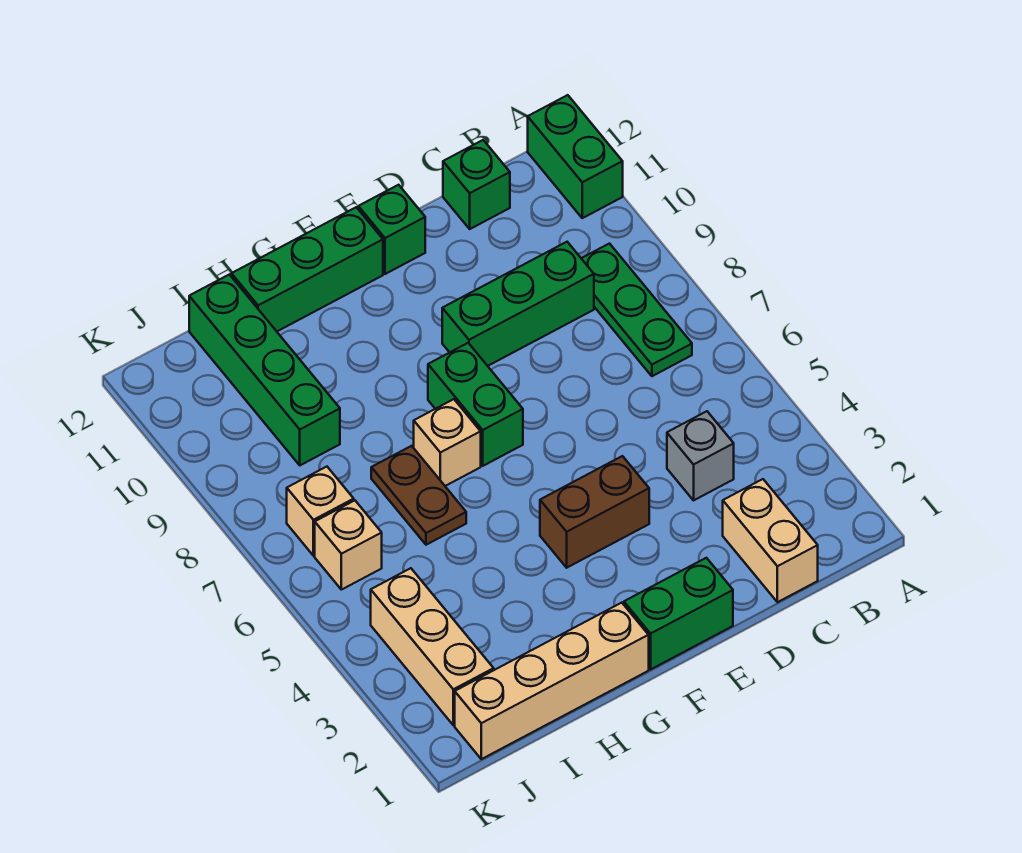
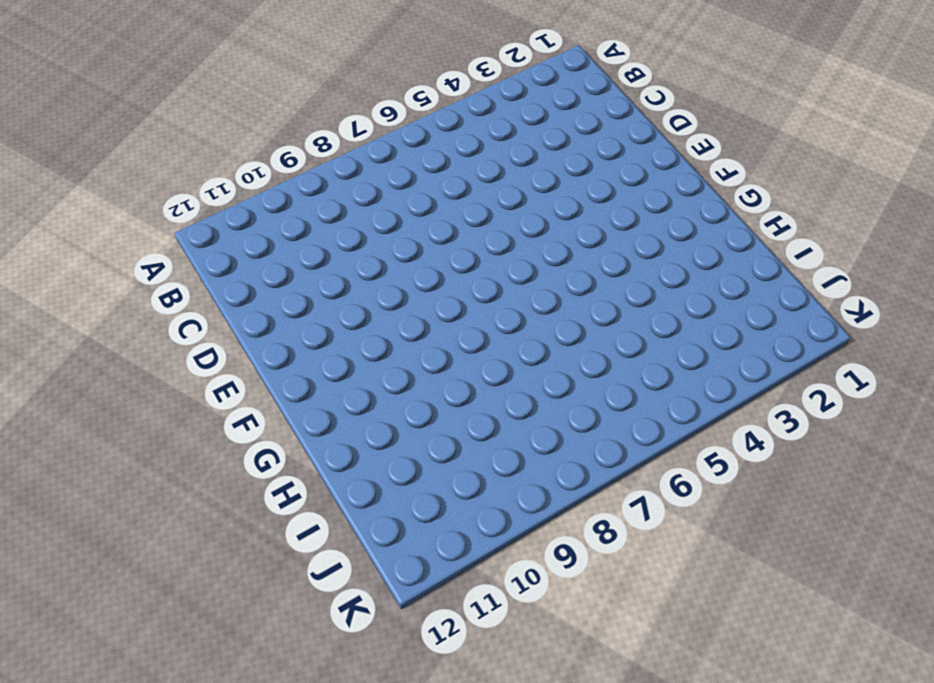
none -> green 1x2 brick [528,95,623,218]
none -> green 1x3 plate [581,244,692,376]
none -> tan 1x2 brick [723,479,818,602]

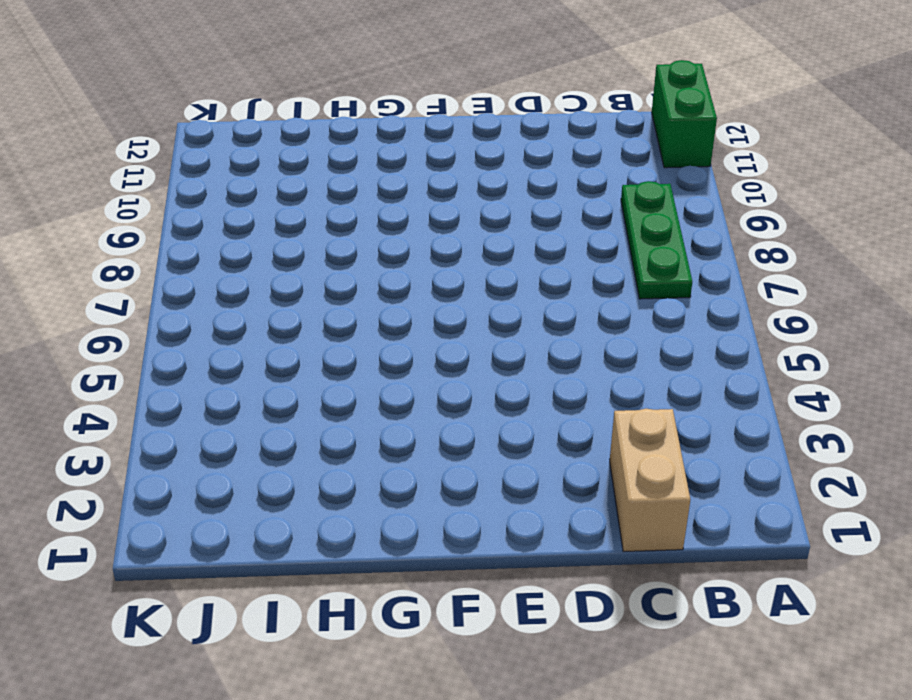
none -> grey 1x1 brick [667,411,734,500]
none -> green 1x3 brick [442,242,594,366]
none -> green 1x1 brick [443,140,510,229]

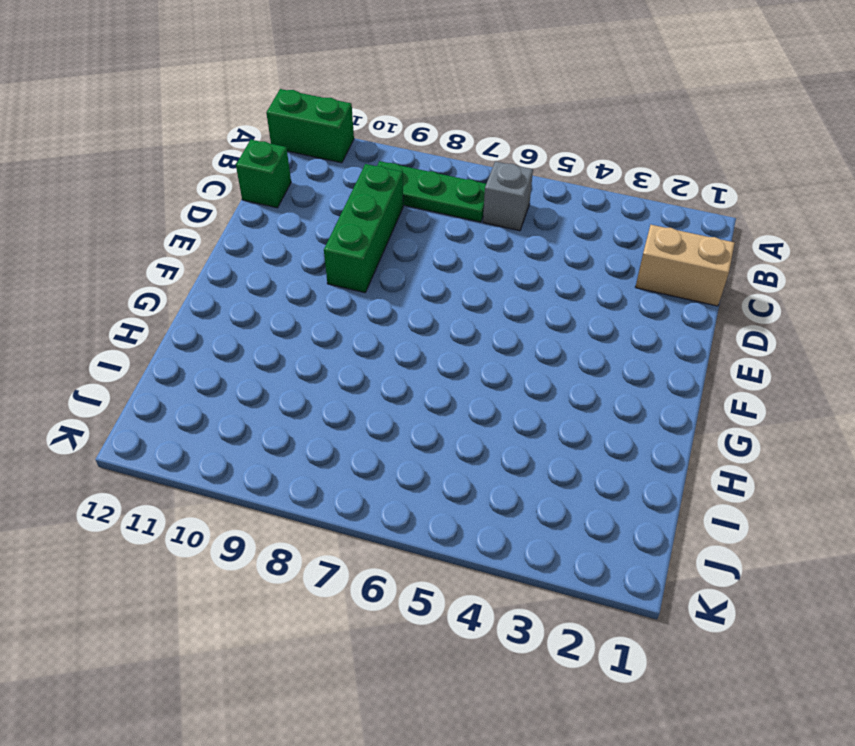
grey 1x1 brick [483,161,533,231] -> grey 1x1 brick moved to [667,411,734,500]
none -> green 1x2 brick [624,558,733,669]
none -> brown 1x2 brick [540,456,649,568]
none -> green 1x1 brick [358,185,425,274]

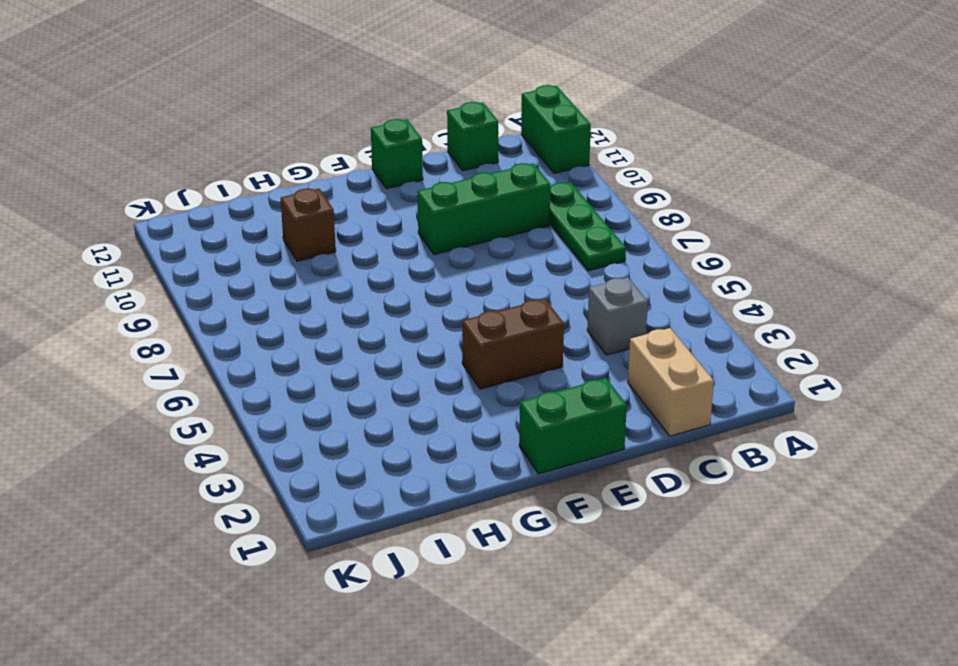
brown 1x1 brick [281,189,336,261] -> none
none -> green 1x2 brick [428,343,523,466]
none -> green 1x3 brick [232,207,383,331]
none -> tan 1x4 brick [455,603,649,759]

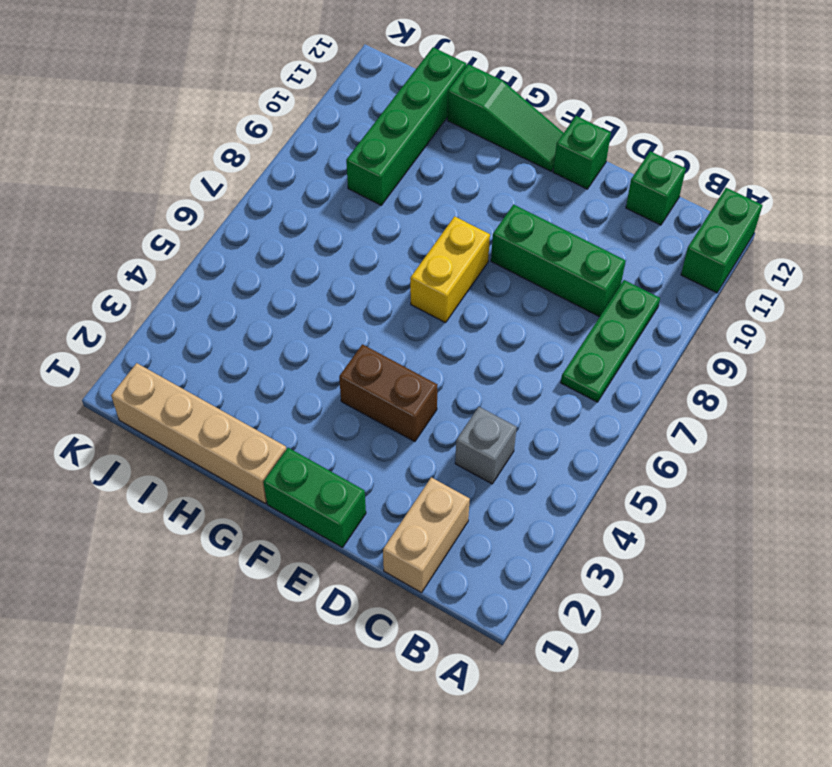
yellow 1x2 brick [410,216,490,323] -> green 1x2 brick [428,343,523,466]
green 1x3 slope [447,64,563,171] -> green 1x3 brick [232,207,383,331]
none -> tan 1x1 brick [414,399,481,486]
none -> brown 1x2 plate [371,446,466,545]
none -> tan 1x3 brick [371,568,494,725]

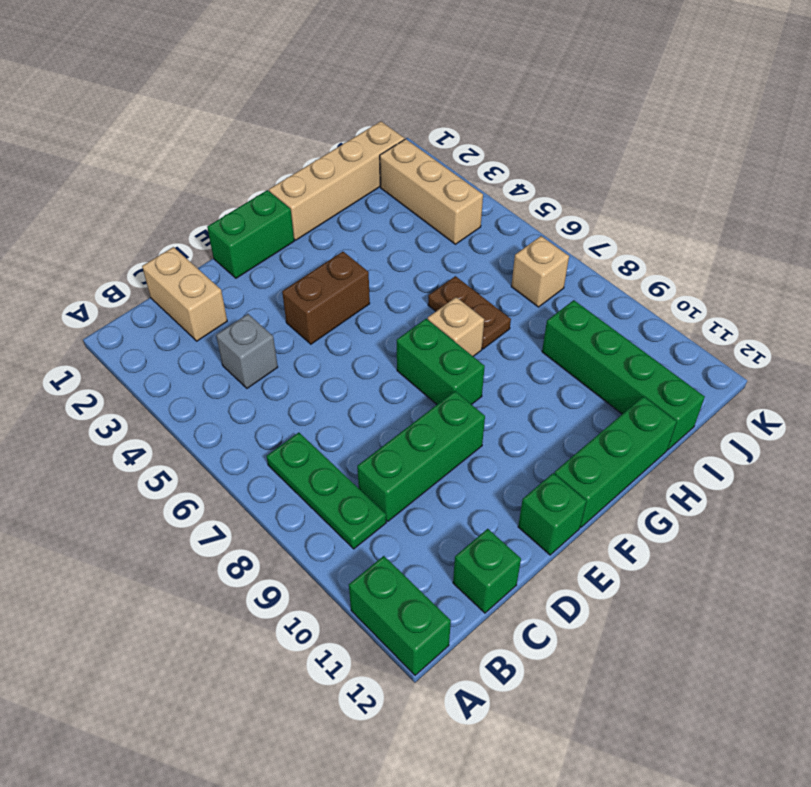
none -> tan 1x1 brick [315,501,382,590]

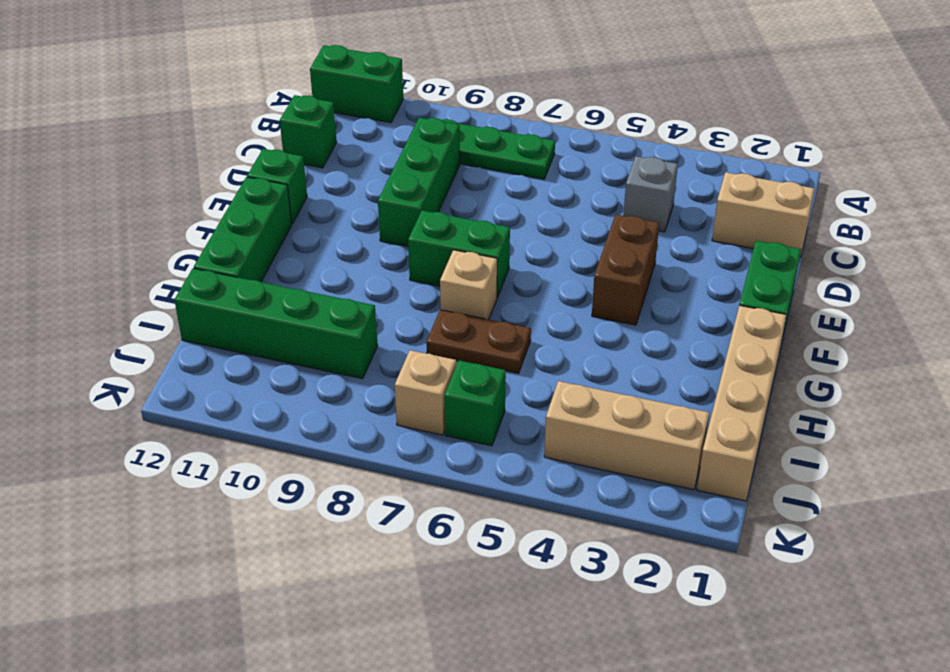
green 1x1 brick [444,360,506,446] -> tan 1x1 brick [315,501,382,590]

